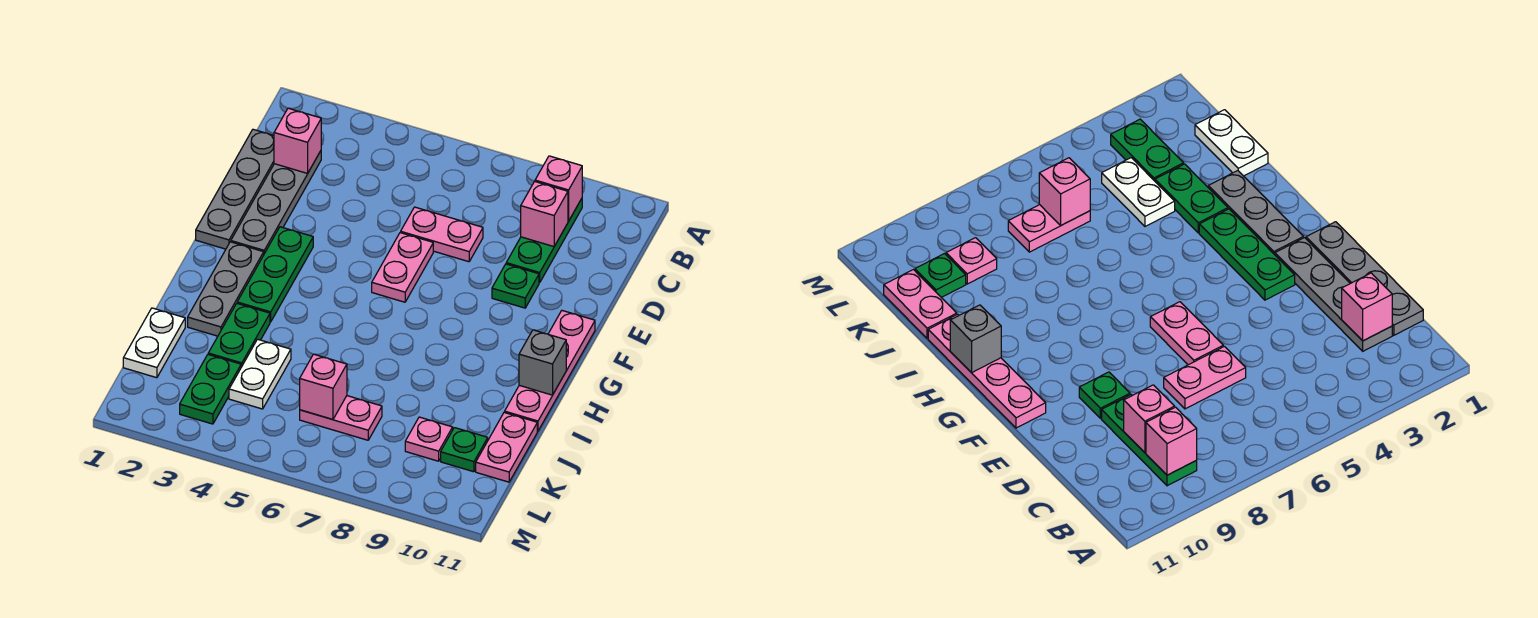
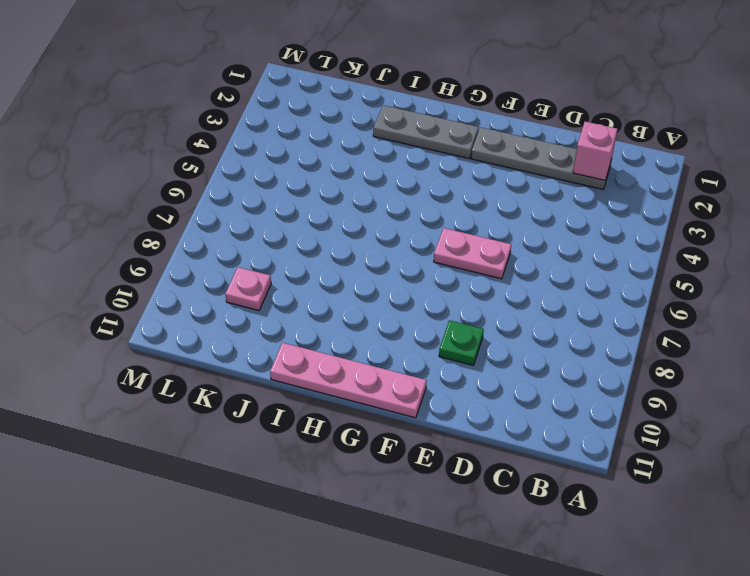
none -> green 1x3 plate [506,199,582,283]
none -> grey 1x4 plate [196,129,274,249]
none -> pink 1x2 plate [401,207,483,262]

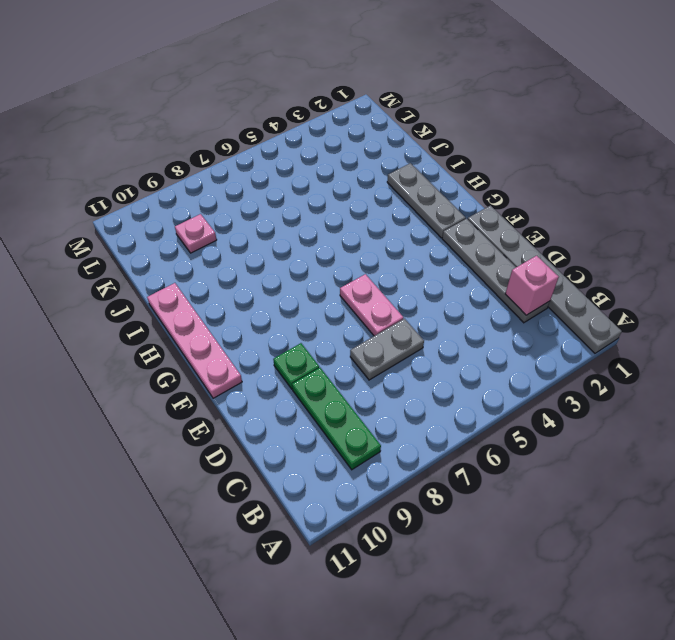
grey 1x6 plate [468,206,622,353] -> grey 1x4 plate [196,129,274,249]
grey 1x2 plate [350,319,424,380] -> pink 1x2 plate [401,207,483,262]
none -> green 1x3 plate [237,227,313,322]
none -> green 1x2 plate [208,304,270,367]
none -> white 1x2 plate [123,308,185,378]

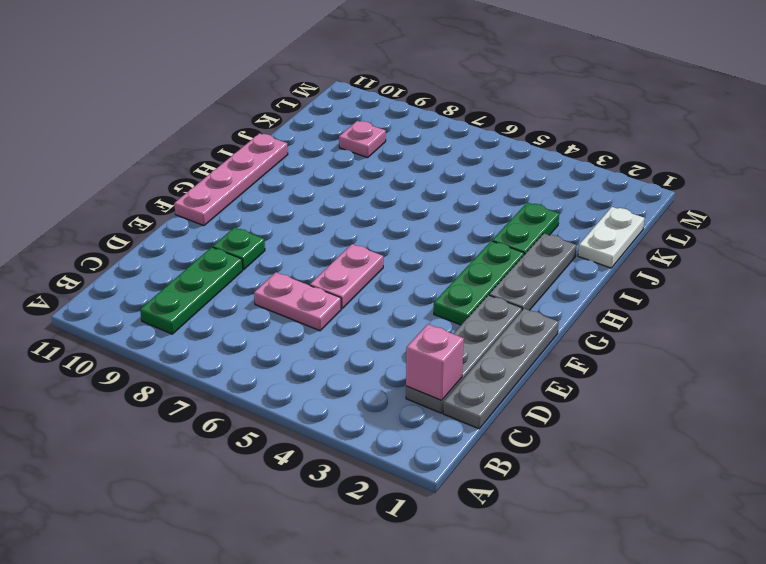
none -> white 1x2 plate [229,339,291,409]
none -> pink 1x2 plate [476,412,537,482]
none -> green 1x2 plate [180,355,241,424]

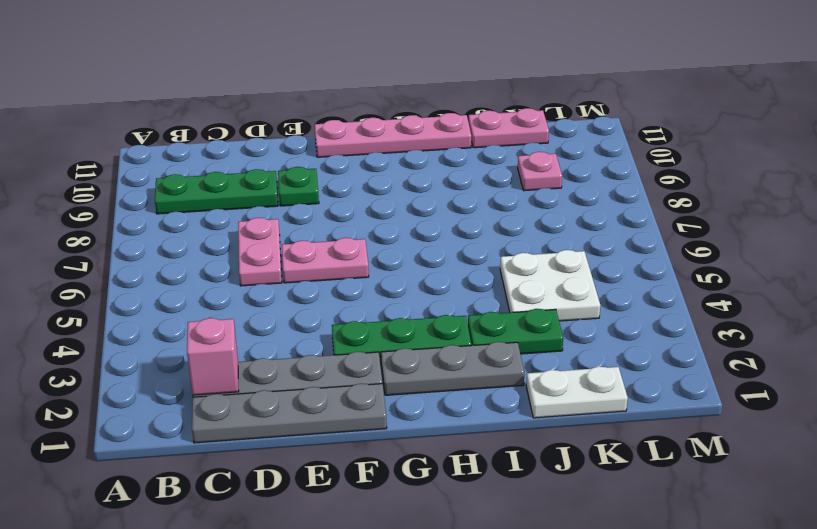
white 2x2 plate [500,250,600,321] -> white 1x2 plate [229,339,291,409]
none -> green 1x2 plate [180,355,241,424]
none -> pink 1x2 plate [300,396,382,440]
none -> green 1x1 plate [441,428,488,472]

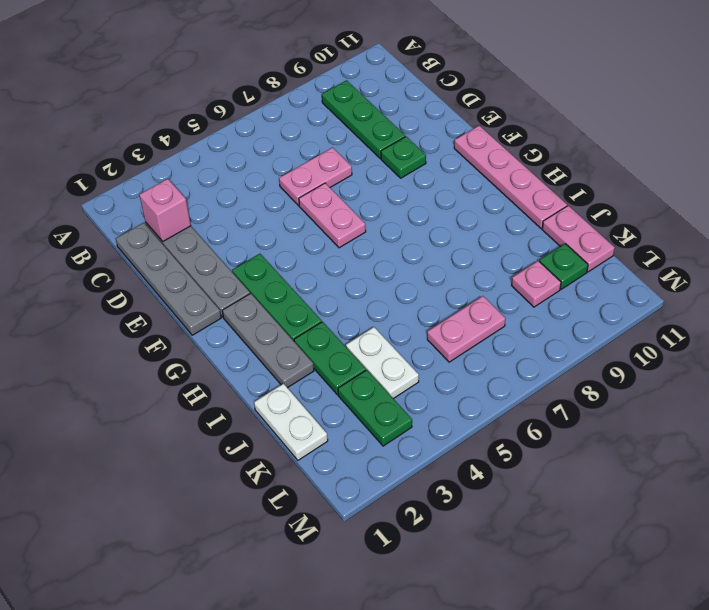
none -> pink 1x1 brick [535,156,582,221]
none -> pink 1x1 brick [521,181,568,247]
none -> grey 1x1 brick [519,330,566,395]

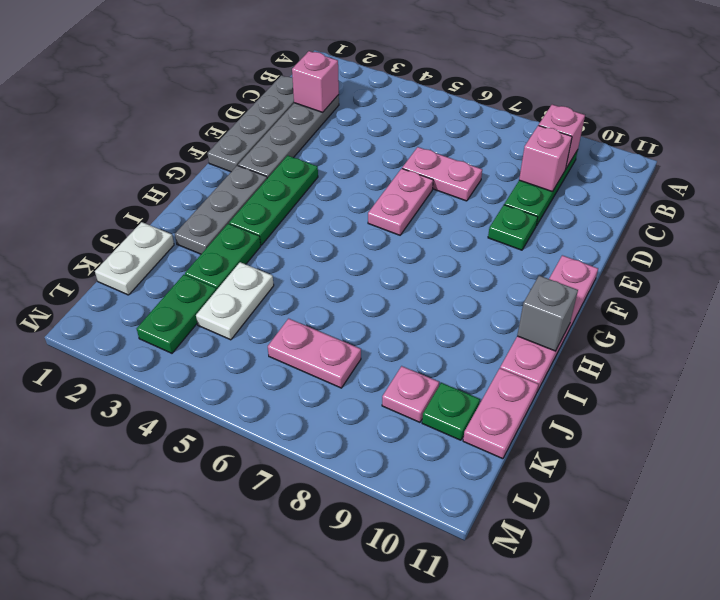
none -> pink 1x1 brick [300,354,347,419]

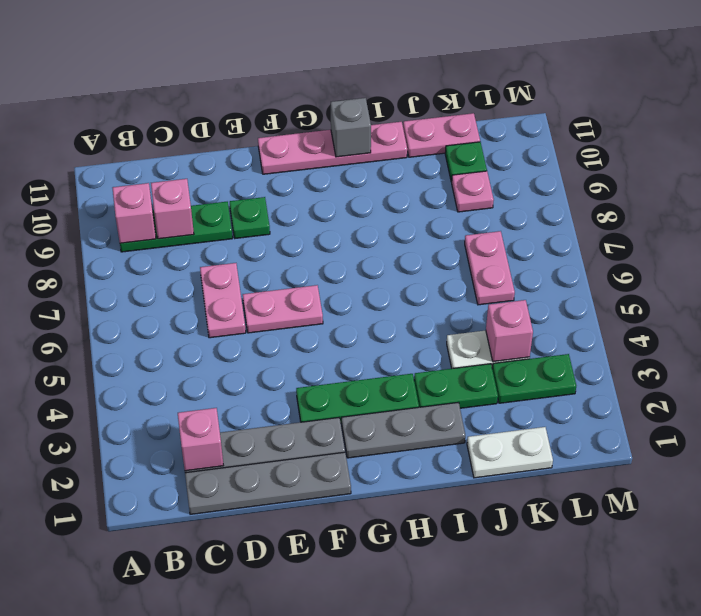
pink 1x1 brick [486,300,533,362] -> pink 1x1 brick moved to [300,354,347,419]

